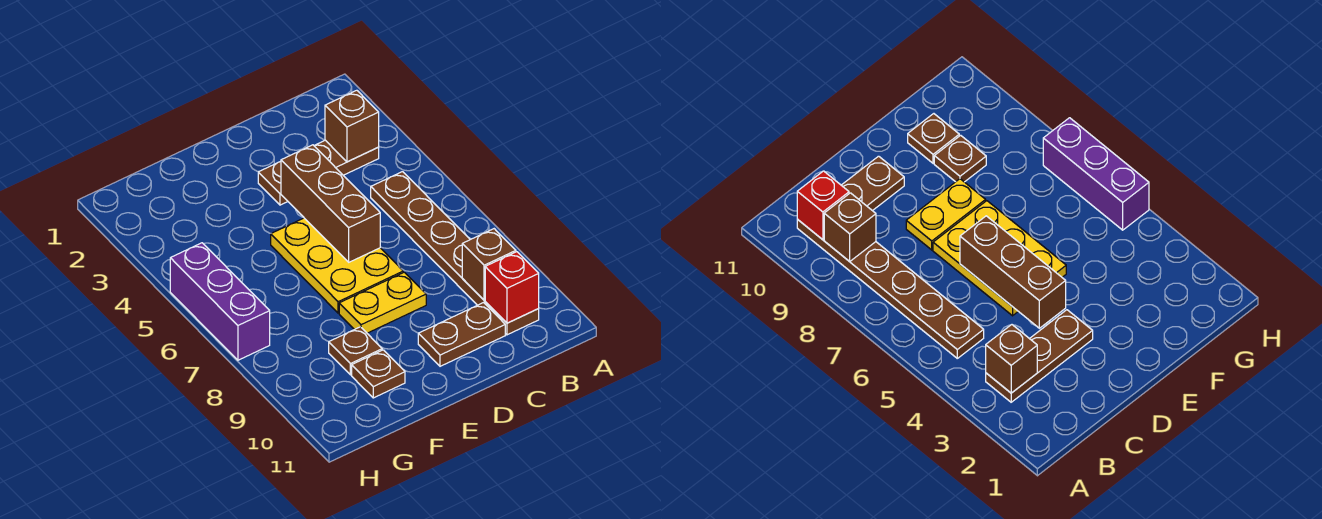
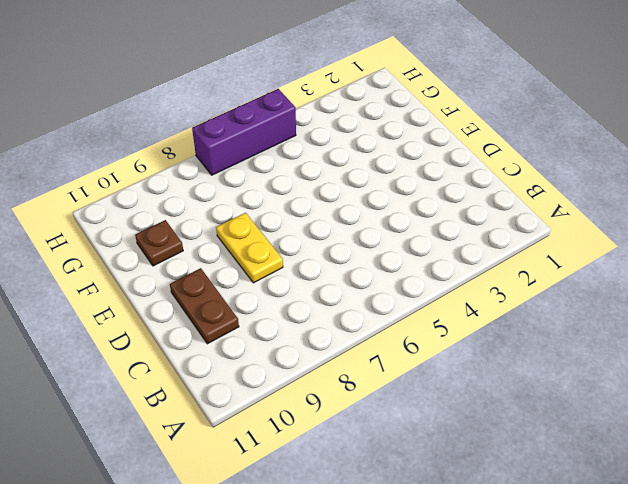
none -> brown 1x3 plate [258,140,379,205]
none -> brown 1x6 plate [371,172,539,335]
none -> yellow 2x3 plate [271,218,403,313]

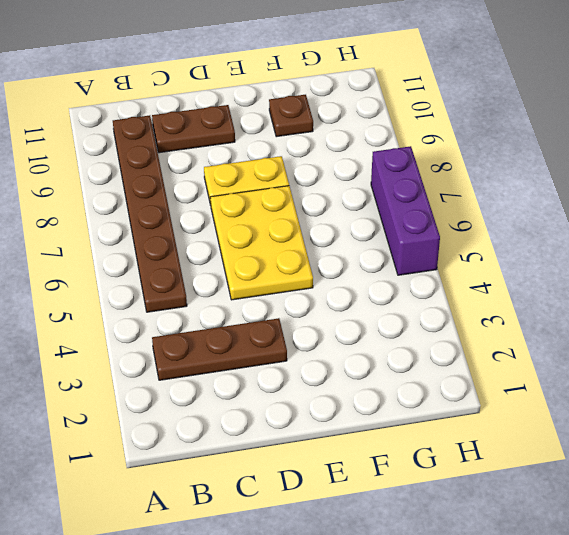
none -> brown 1x1 plate [329,327,382,375]
none -> brown 1x1 brick [325,90,379,162]
none -> brown 1x1 brick [462,229,516,300]

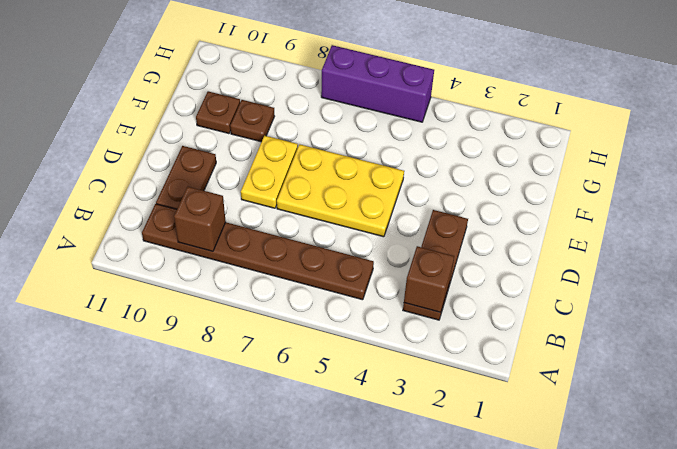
none -> red 1x1 brick [485,252,539,323]
none -> brown 1x3 brick [281,145,380,262]

